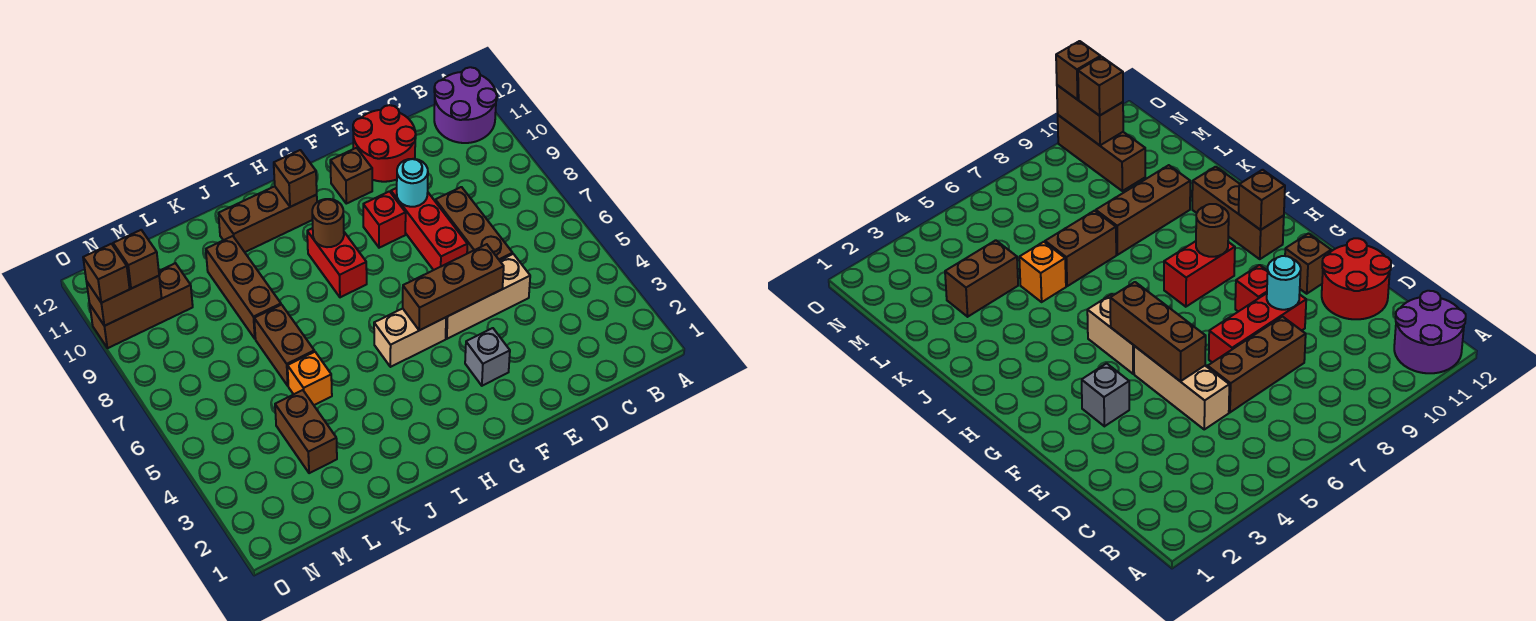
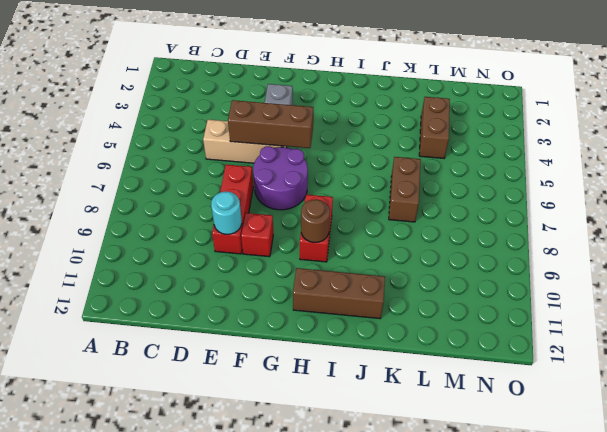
purple 2x2 round brick [253,146,308,210] -> purple 2x2 round brick moved to [434,67,497,143]
none -> brown 1x3 brick [435,187,513,261]
none -> red 2x2 round brick [353,105,416,182]
none -> brown 1x1 brick [330,148,372,204]

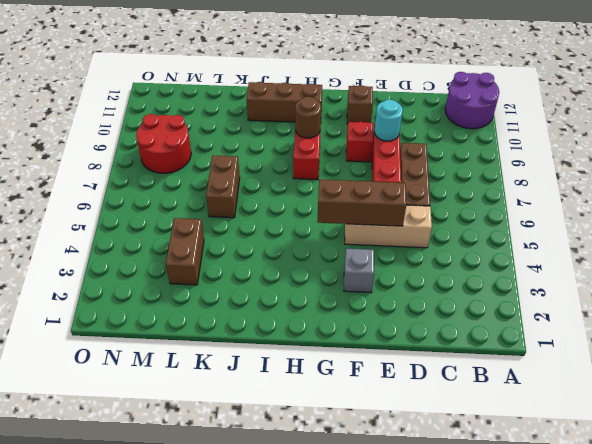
red 2x2 round brick [136,114,191,173] -> red 2x2 round brick moved to [353,105,416,182]
none -> tan 1x2 brick [374,309,446,367]
none -> orange 1x1 brick [288,352,332,405]
none -> brown 1x3 brick [206,236,281,339]

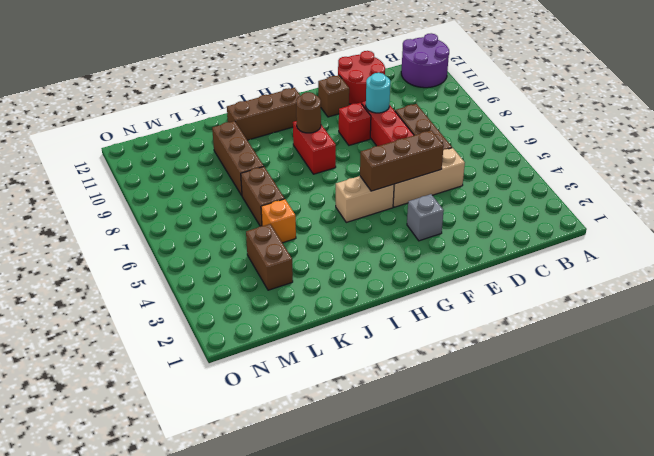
none -> brown 1x3 brick [90,263,193,348]
none -> brown 1x1 brick [274,150,317,207]
none -> brown 1x2 brick [86,276,162,326]

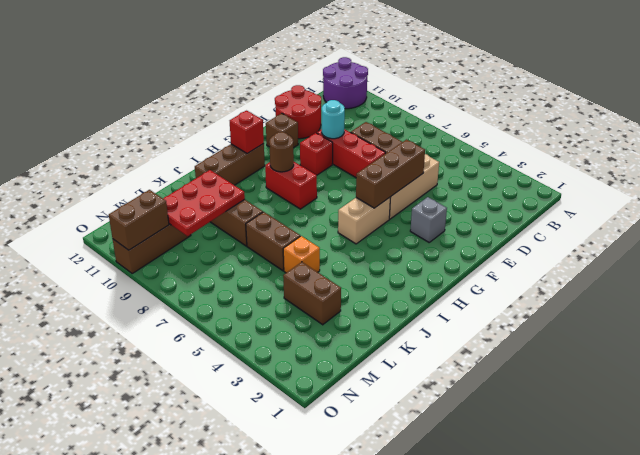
red 1x1 brick [230,111,264,154] -> brown 1x1 brick [274,150,317,207]
red 2x3 plate [163,170,245,236] -> none
none -> brown 1x1 brick [113,230,159,289]
none -> brown 1x1 brick [83,244,130,303]

